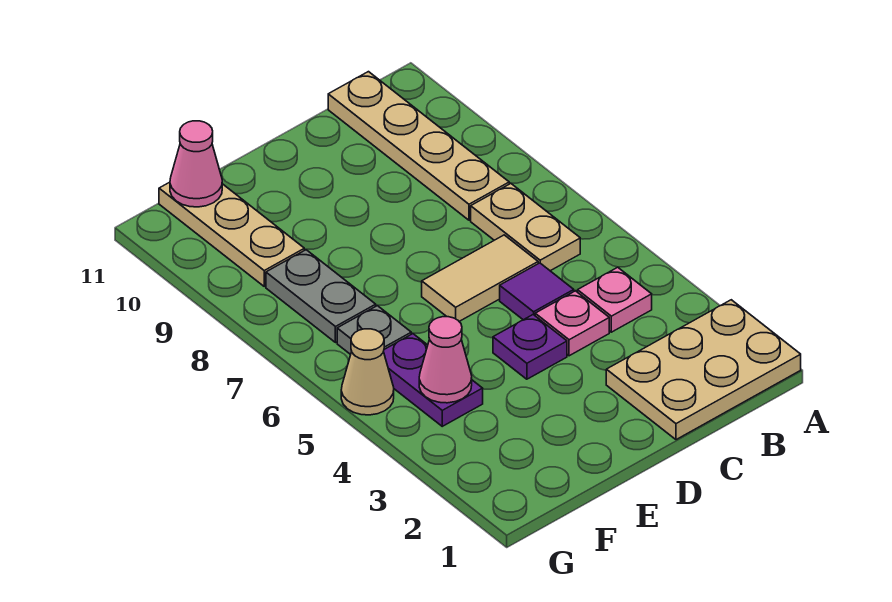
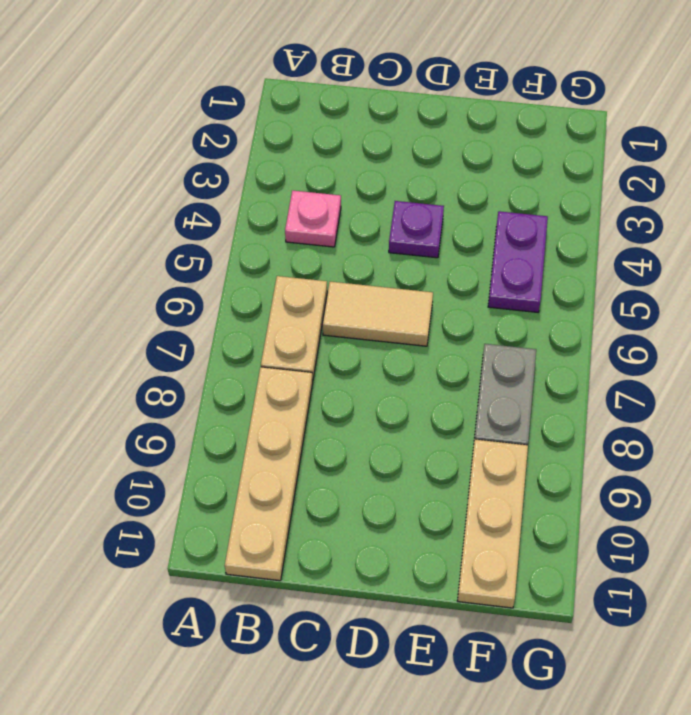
none -> tan 2x3 plate [606,300,801,440]
none -> pink 1x1 plate [535,291,609,356]
none -> purple 1x1 tile [500,263,574,320]

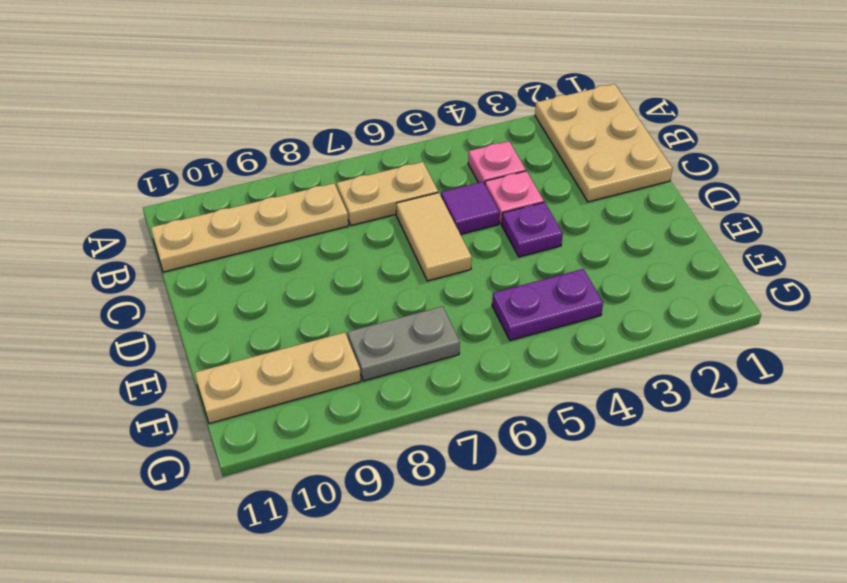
none -> grey 1x1 plate [337,306,411,355]
none -> tan 1x1 cone [341,329,394,415]
none -> pink 1x1 cone [419,317,472,403]

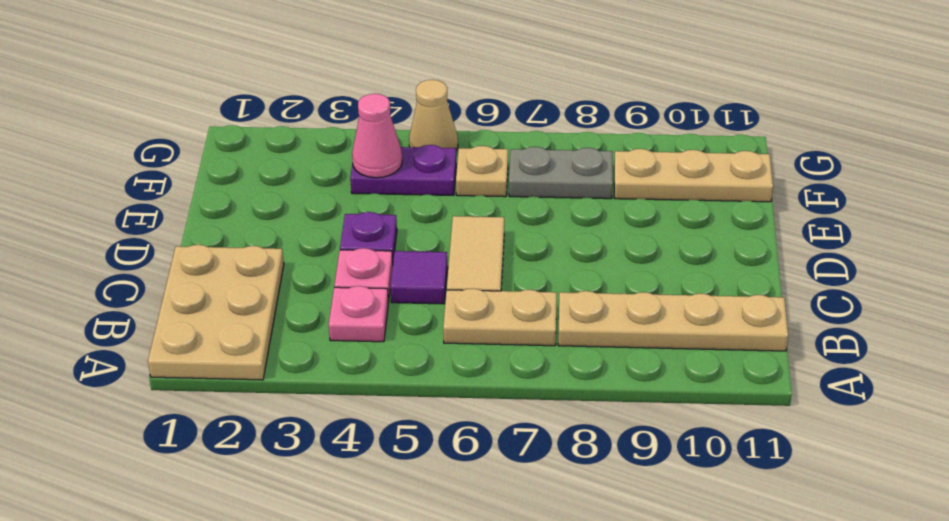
tan 1x1 plate [456,146,508,197] -> grey 1x1 plate [337,306,411,355]
none -> pink 1x1 cone [170,121,222,207]

